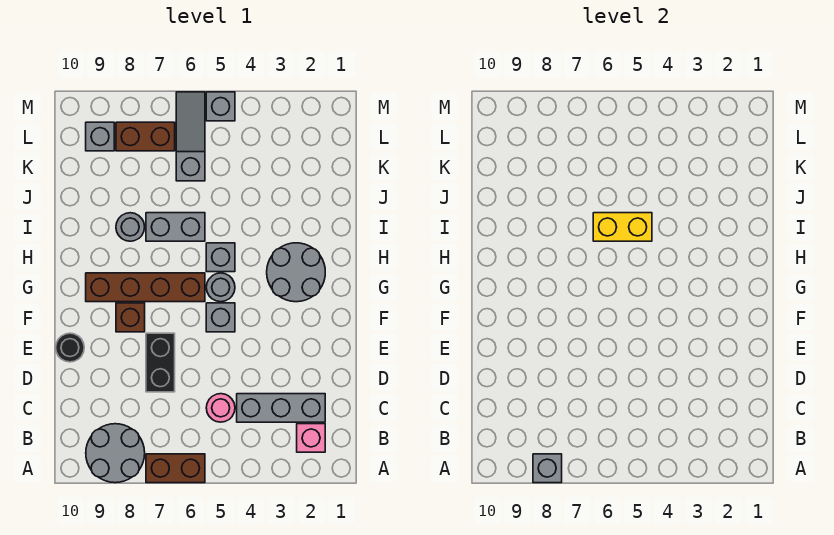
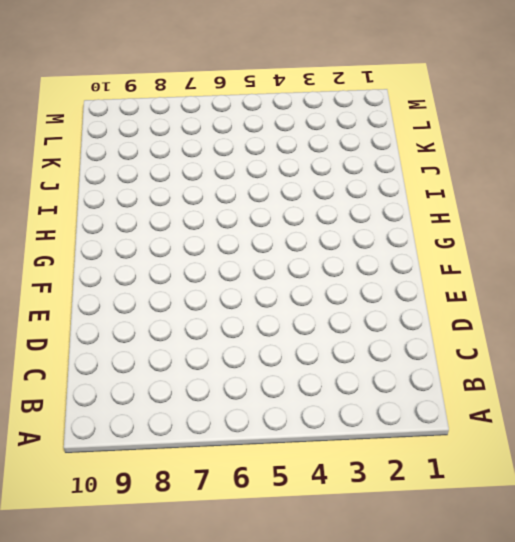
none -> brown 1x2 brick [146,454,205,483]
none -> grey 2x2 round brick [86,424,145,483]
none -> pink 1x1 brick [297,424,325,452]

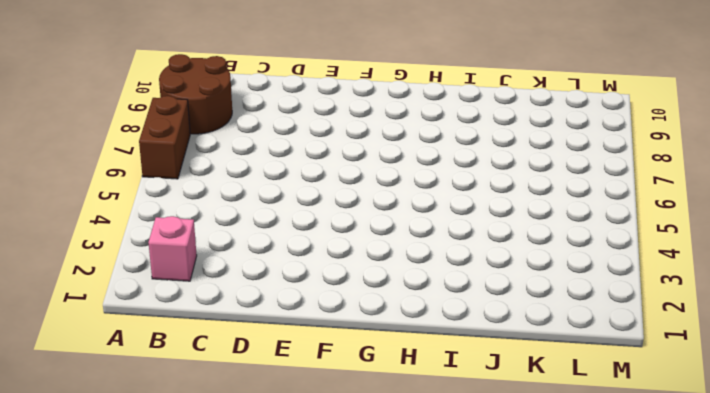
brown 2x2 round brick [159,54,232,134] -> grey 2x2 round brick [86,424,145,483]
none -> grey 1x3 brick [237,394,325,422]
none -> pink 1x1 round brick [206,394,235,422]
none -> black 1x2 brick [146,333,175,392]

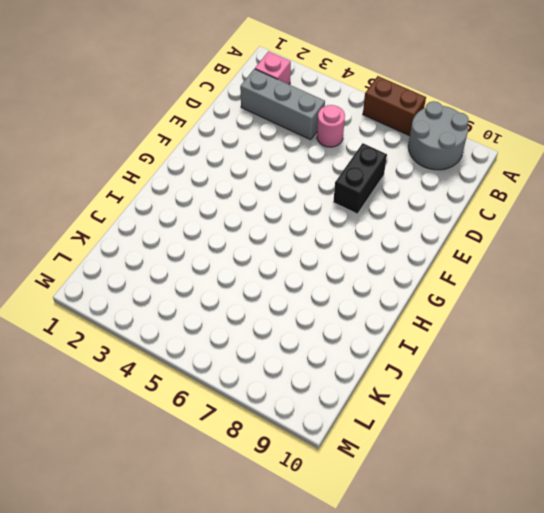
none -> black 1x1 round brick [56,333,84,362]
none -> grey 1x1 brick [206,303,235,332]
none -> brown 1x1 brick [116,303,145,332]

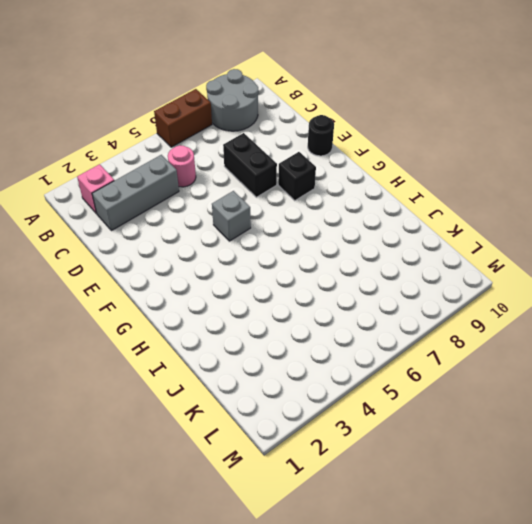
black 1x1 brick [278,152,316,200] -> brown 1x1 brick [116,303,145,332]
none -> grey 2x2 round brick [267,243,325,302]
none -> grey 1x1 round brick [206,273,235,302]
none -> brown 1x4 brick [86,273,205,302]

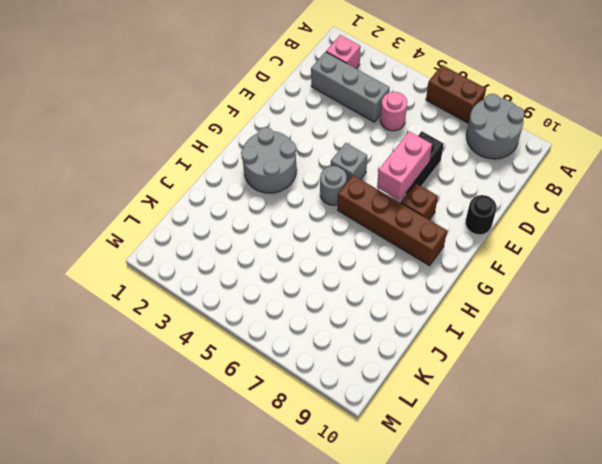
pink 1x2 brick [377,131,432,201] -> none
none -> grey 1x1 brick [206,243,235,272]
none -> grey 1x2 brick [146,213,205,241]
none -> grey 1x1 round brick [116,213,145,241]

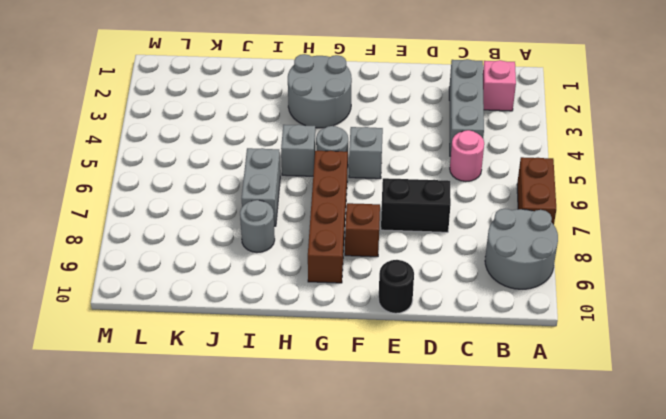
none -> grey 1x3 slope [176,92,205,181]
none -> brown 1x2 brick [116,122,175,151]
none -> grey 1x1 brick [86,122,114,151]

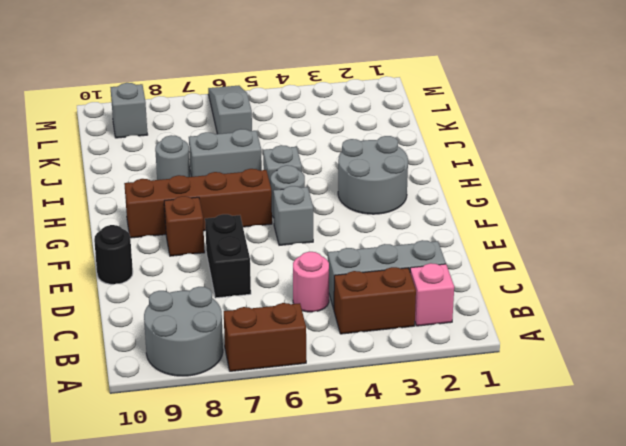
brown 1x2 brick [334,267,416,334] -> brown 1x2 brick moved to [116,122,175,151]
none -> grey 1x1 brick [206,92,235,121]
none -> grey 1x1 brick [533,454,562,483]
none -> yellow 1x2 brick [593,213,652,241]

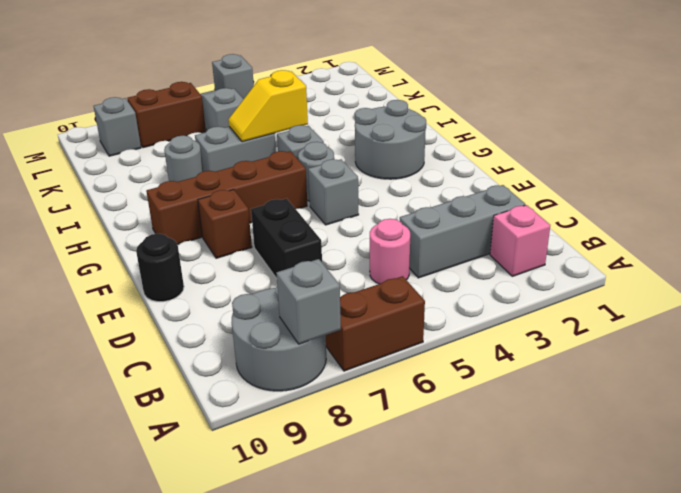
yellow 1x2 slope [228,70,308,142] -> yellow 1x2 brick [593,213,652,241]

